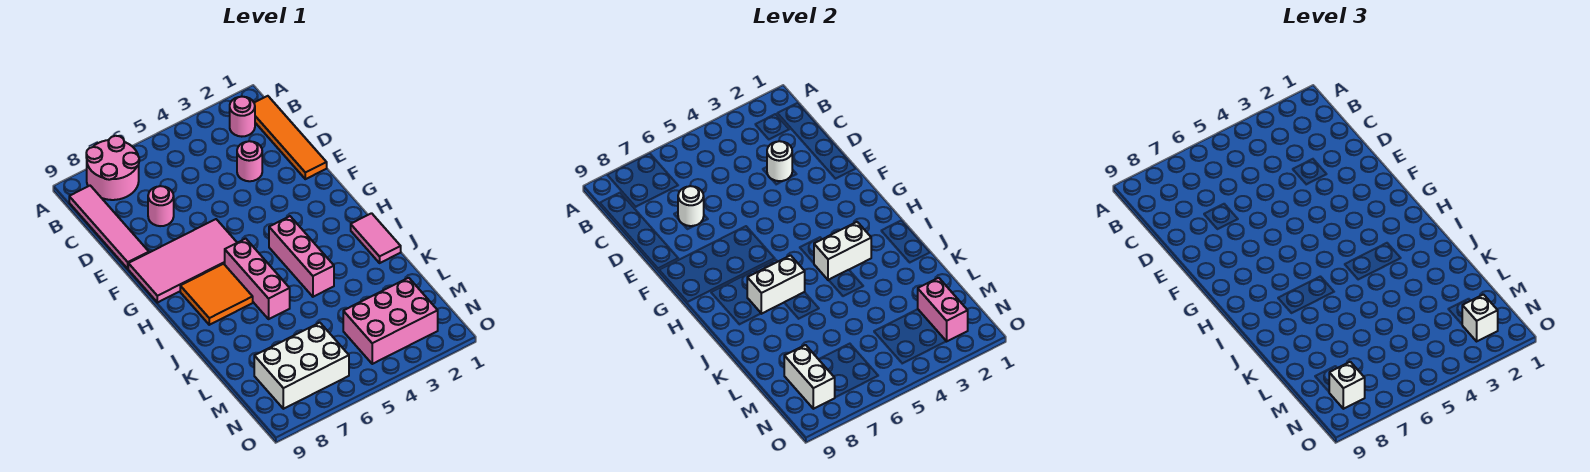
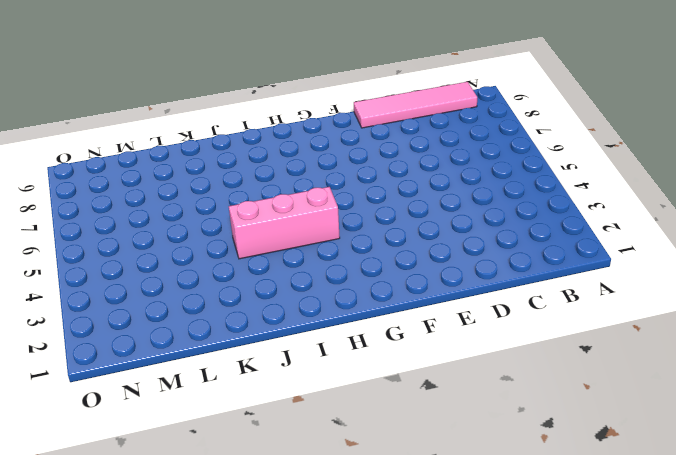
none -> pink 2x2 round brick [86,136,139,200]
none -> orange 1x4 tile [254,96,327,179]
none -> pink 1x1 round brick [230,97,255,137]

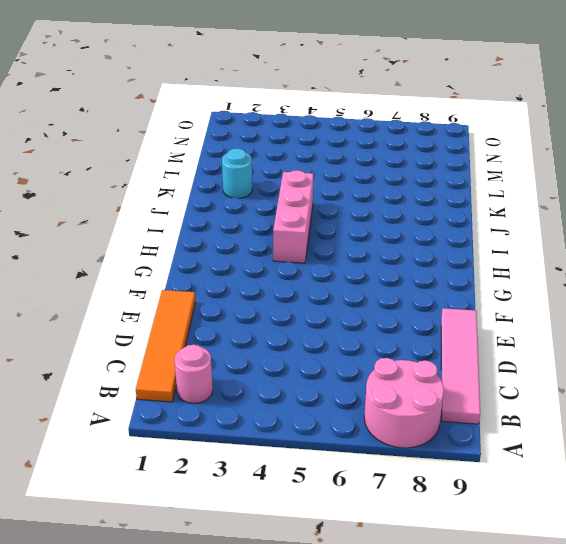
cyan 1x1 round brick [222,148,252,198] -> none
none -> pink 1x1 round brick [237,141,262,181]
none -> pink 1x1 round brick [148,186,174,226]
none -> pink 2x4 tile [128,219,237,303]

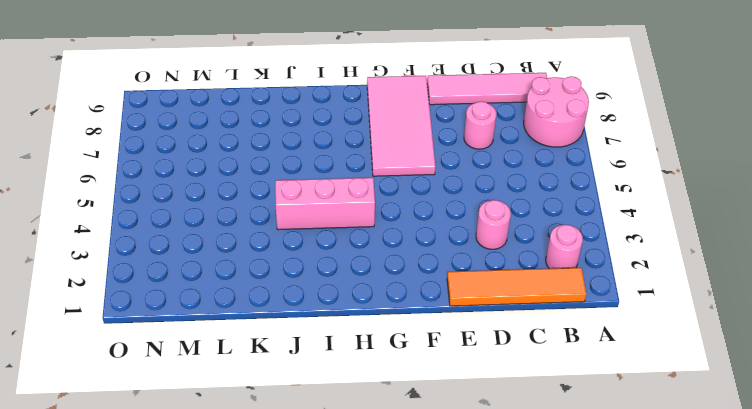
none -> pink 1x3 brick [225,239,290,319]
none -> orange 2x2 tile [180,264,253,325]
none -> pink 1x2 tile [351,213,401,263]

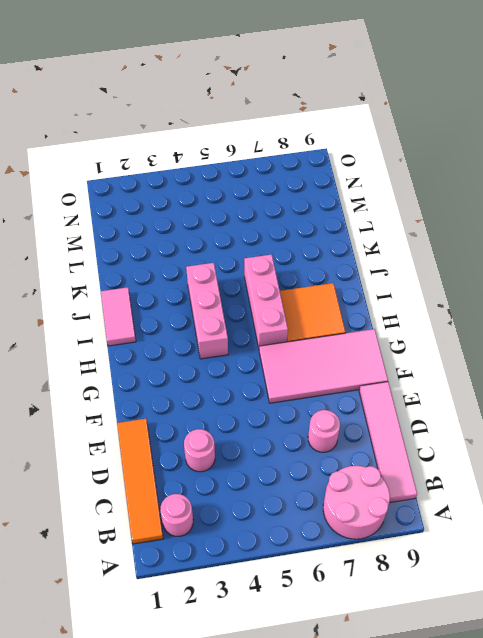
none -> pink 2x3 brick [343,278,438,364]
none -> white 2x3 brick [254,323,349,409]
none -> white 1x1 round brick [767,141,792,181]

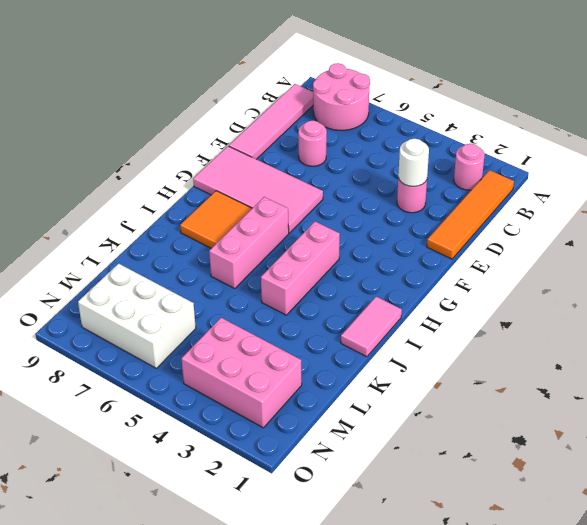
none -> white 1x1 round brick [678,186,704,226]
none -> white 1x2 brick [814,222,871,280]
none -> white 1x2 brick [747,255,805,314]

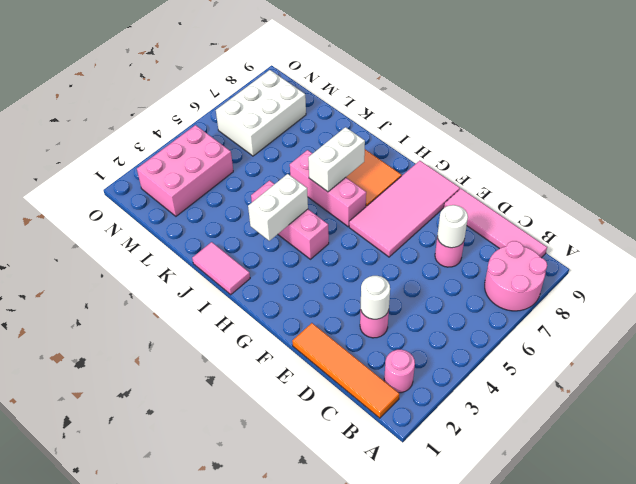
none -> pink 1x2 brick [918,278,968,341]
none -> white 1x2 brick [784,345,835,409]
none -> white 1x1 brick [1462,295,1498,341]

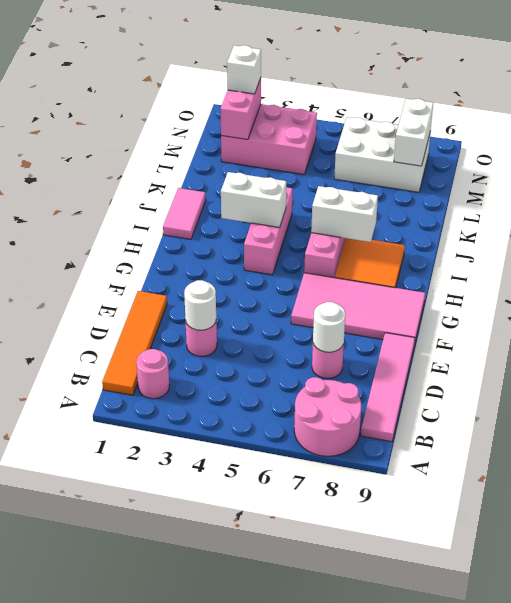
none -> white 1x1 brick [1329,362,1365,409]

